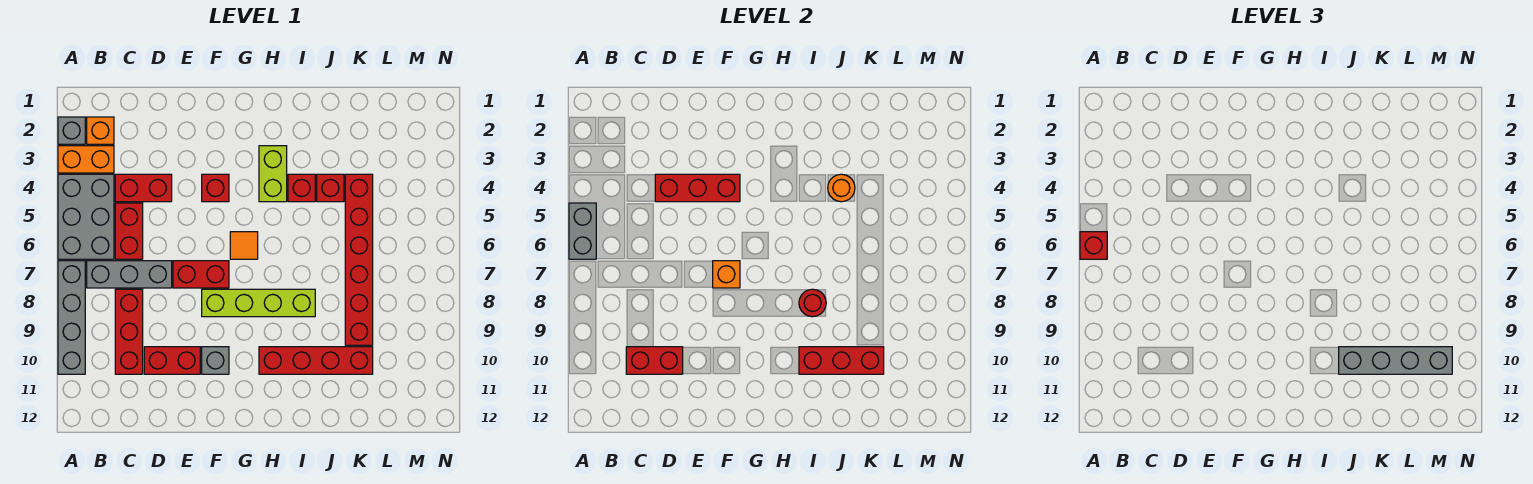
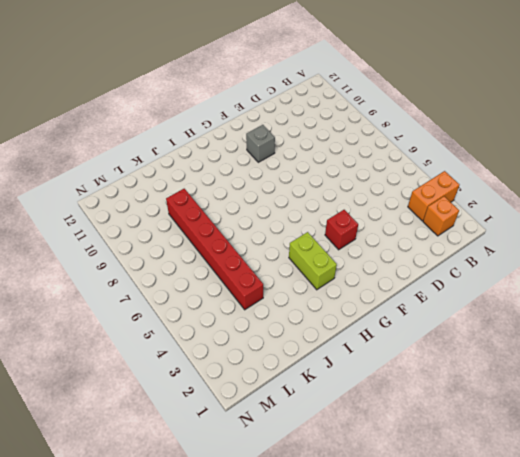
none -> grey 1x1 brick [58,117,85,144]
none -> grey 2x3 brick [58,174,114,259]
none -> grey 1x4 brick [58,261,85,374]

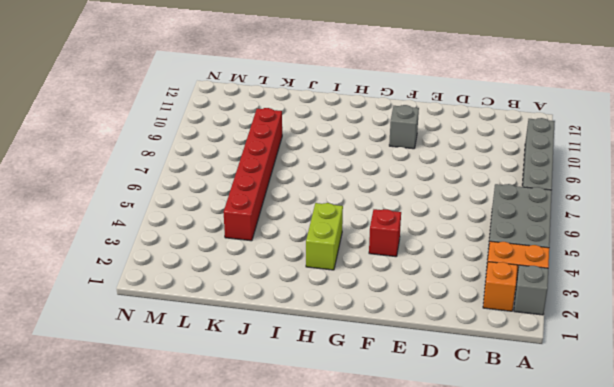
none -> grey 1x3 brick [87,261,172,288]
none -> red 1x2 brick [115,174,172,202]
none -> red 1x2 brick [115,203,143,259]

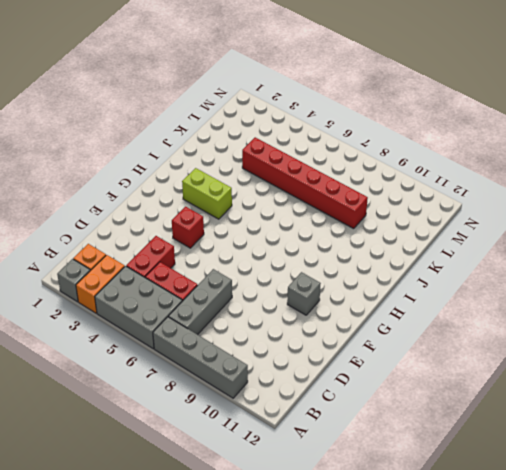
none -> red 1x3 brick [115,289,143,374]
none -> red 1x2 brick [144,347,200,374]
none -> red 1x2 brick [173,261,229,288]

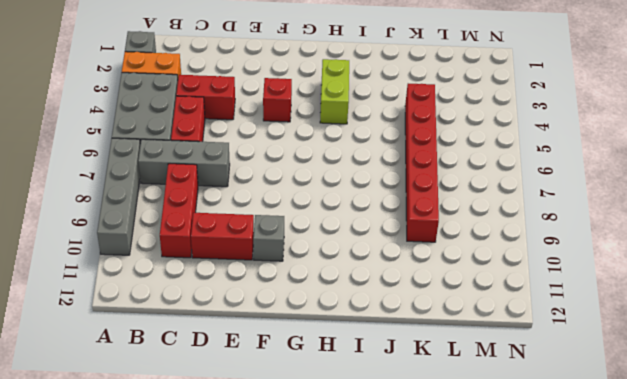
none -> orange 1x1 brick [87,117,114,144]
none -> red 1x2 brick [173,261,229,288]
none -> lime 1x4 brick [202,289,315,317]

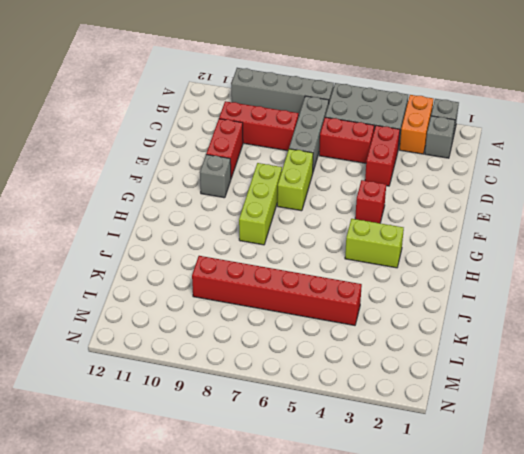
grey 1x1 brick [425,116,455,158] -> orange 1x1 brick [87,117,114,144]
lime 1x2 brick [277,149,313,211] -> red 1x2 brick [173,261,229,288]
lime 1x3 brick [239,163,282,245] -> lime 1x4 brick [202,289,315,317]
none -> orange 1x1 tile [230,232,258,259]
none -> red 1x4 brick [259,347,373,374]
none -> red 1x1 brick [288,174,315,202]

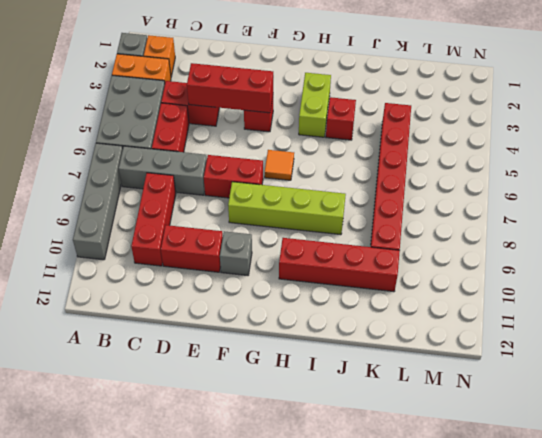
none -> red 1x1 brick [317,174,344,202]
none -> grey 1x2 brick [569,203,596,259]
none -> red 1x2 brick [626,347,683,374]

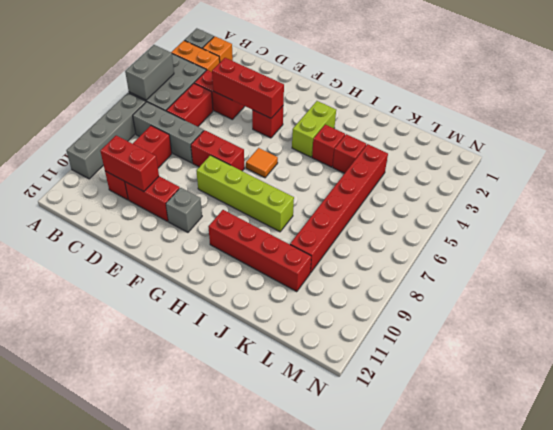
none -> orange 1x1 brick [713,261,740,288]
none -> red 1x1 round brick [799,289,826,317]
none -> red 1x3 brick [799,347,884,374]

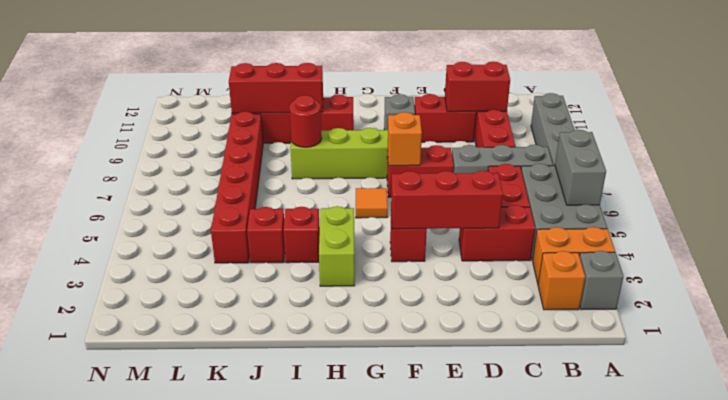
none -> orange 1x1 round brick [828,174,855,202]
none -> red 1x1 brick [1080,232,1107,259]
none -> grey 1x4 brick [1339,347,1452,374]

